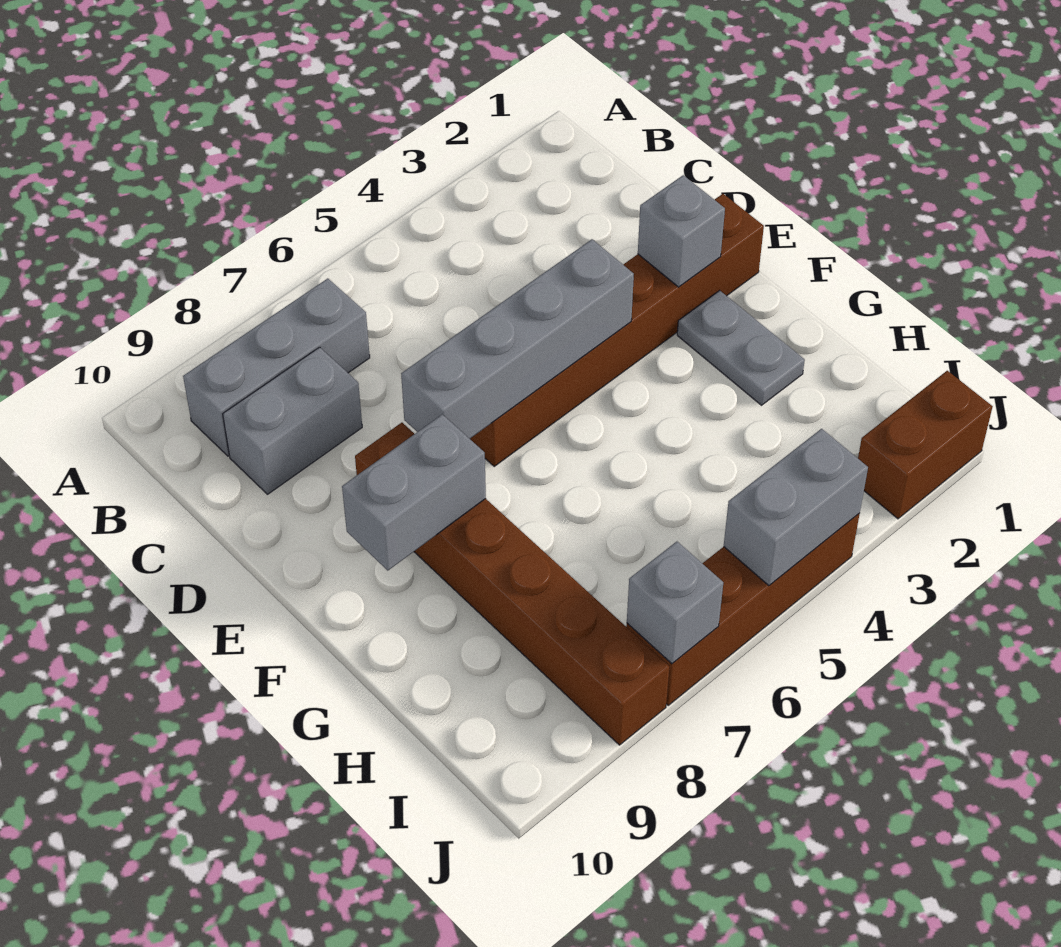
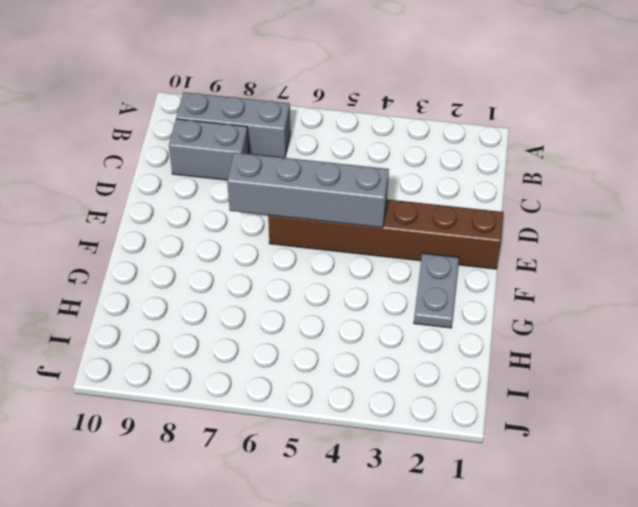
none -> brown 1x6 brick [355,423,669,745]
none -> brown 1x2 brick [858,371,993,519]
none -> brown 1x4 brick [626,513,860,705]

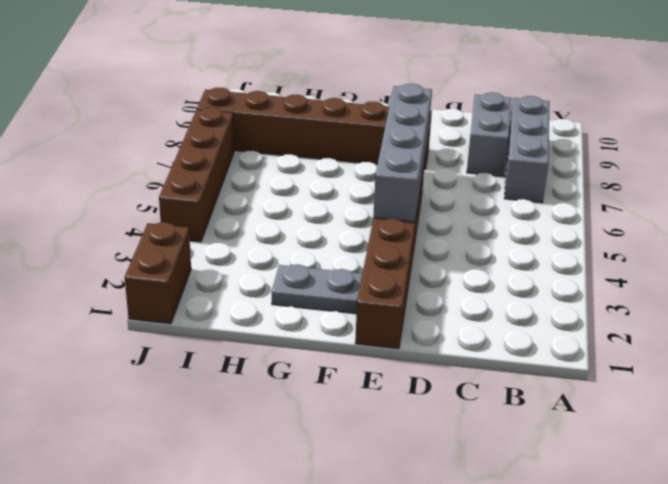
none -> grey 1x1 brick [638,175,725,287]
none -> grey 1x2 brick [342,414,486,570]
none -> grey 1x2 brick [724,429,868,586]

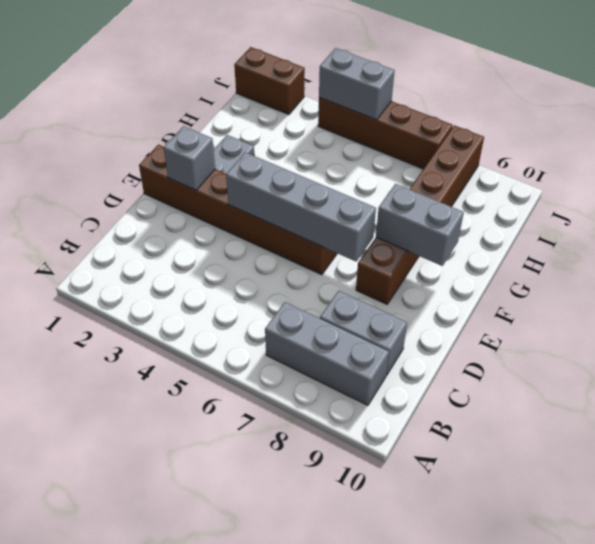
none -> grey 1x1 brick [627,542,723,664]

